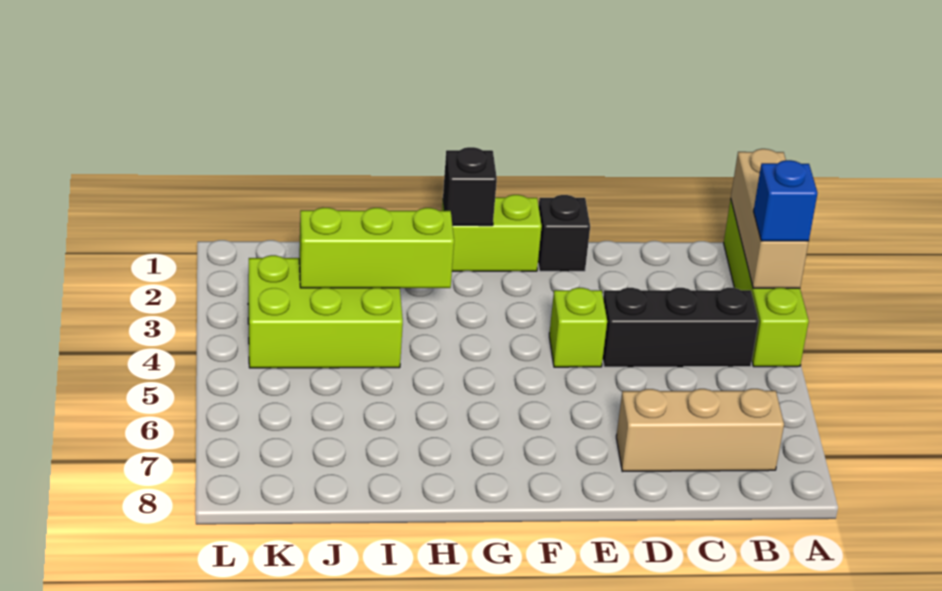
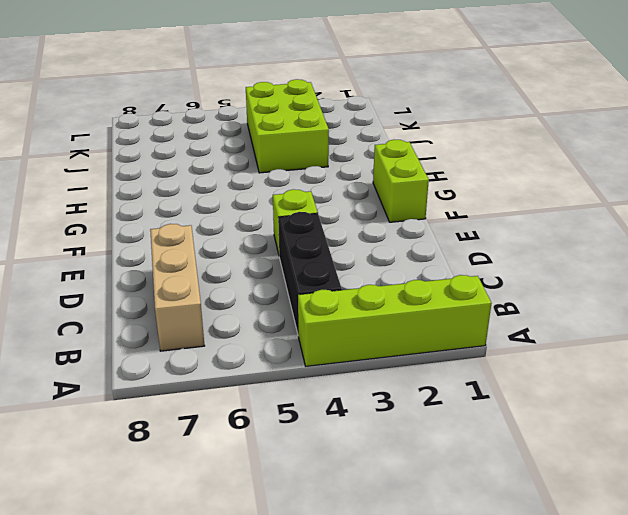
none -> black 1x1 brick [538,195,590,271]
none -> tan 1x3 brick [731,149,809,288]

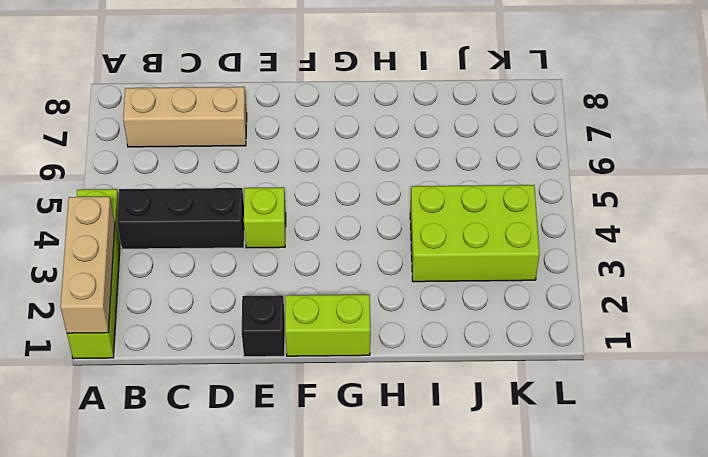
none -> black 1x1 brick [443,147,497,226]
none -> lime 1x3 brick [299,208,454,288]

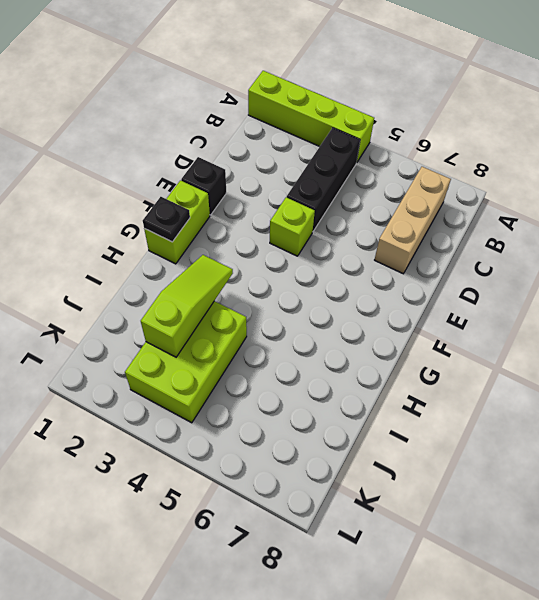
black 1x1 plate [143,197,190,242] -> black 1x1 brick [443,147,497,226]
lime 1x3 slope [141,255,233,357] -> lime 1x3 brick [299,208,454,288]
none -> tan 1x3 brick [731,149,809,288]
none -> blue 1x1 brick [753,160,818,241]

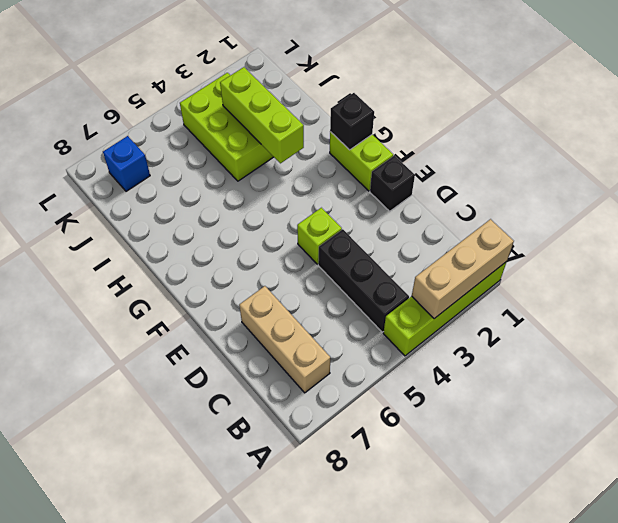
blue 1x1 brick [103,136,150,191] -> blue 1x1 brick moved to [753,160,818,241]

